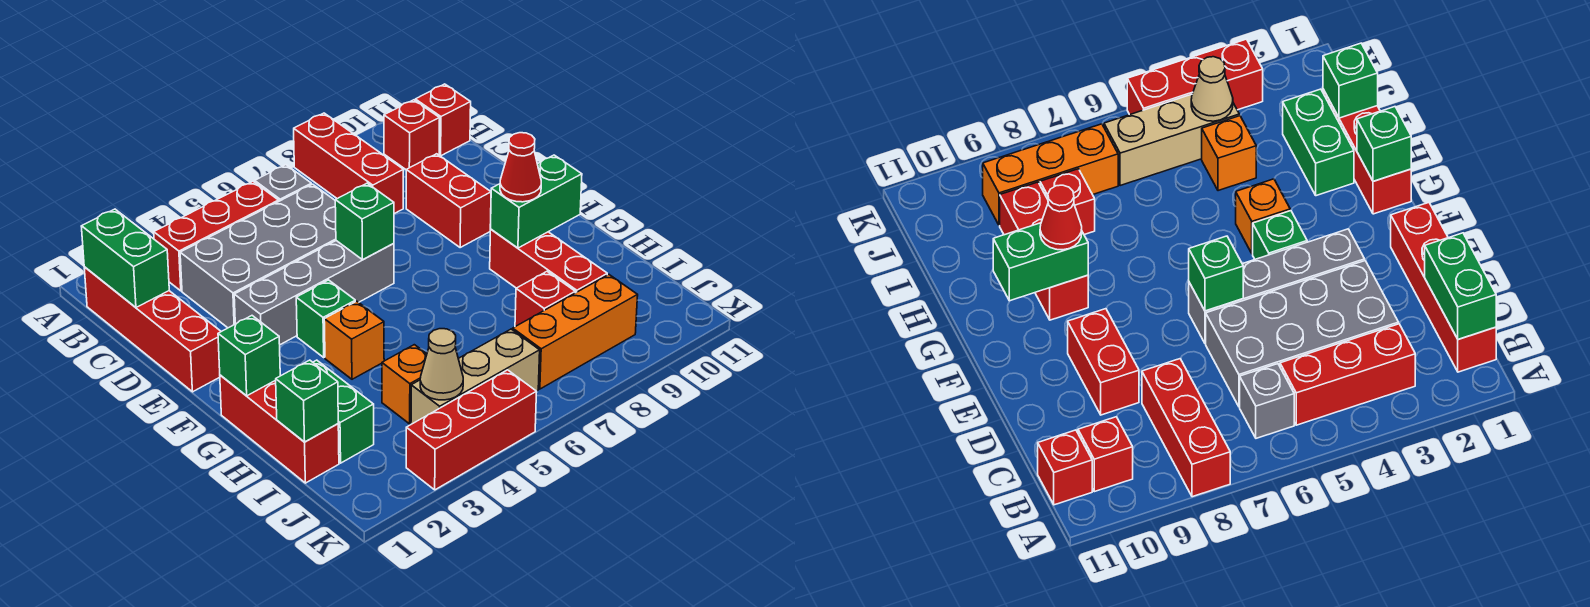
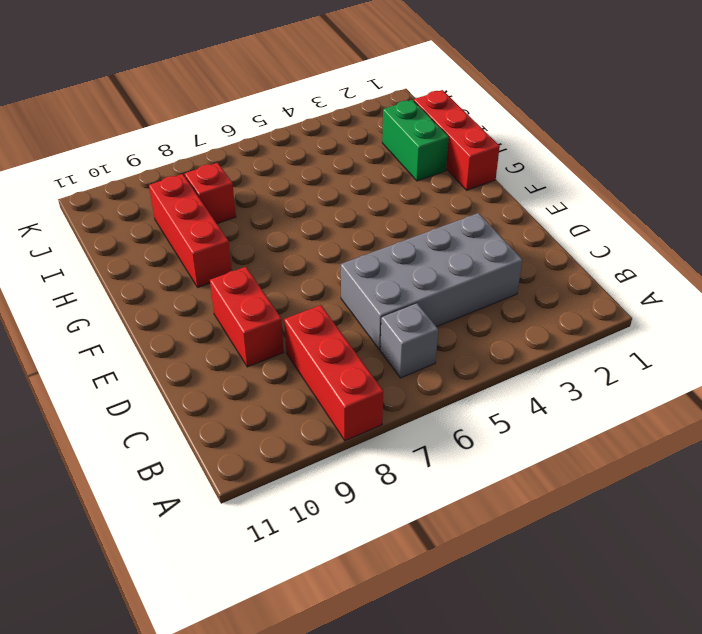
none -> red 1x4 brick [84,267,221,392]
none -> red 1x3 brick [154,182,279,291]
none -> red 1x1 brick [384,100,440,170]

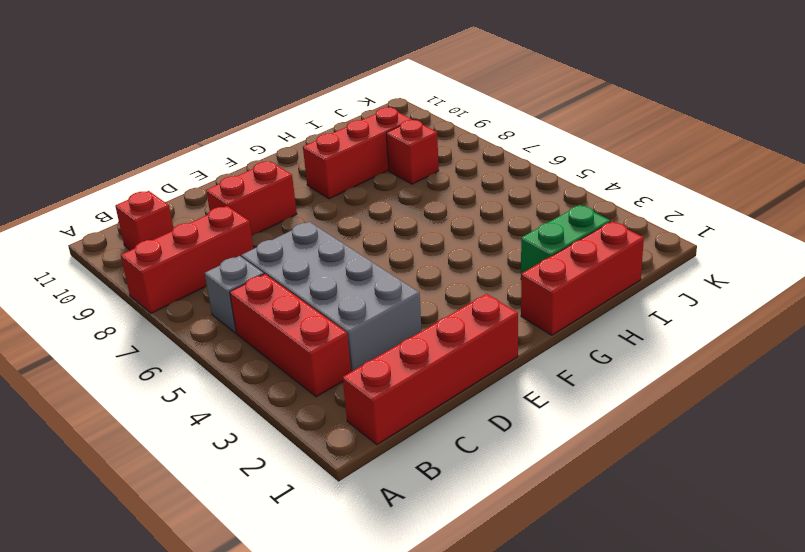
none -> red 1x1 brick [415,84,471,156]
none -> grey 1x4 brick [234,241,394,345]
none -> green 1x1 brick [296,280,355,357]

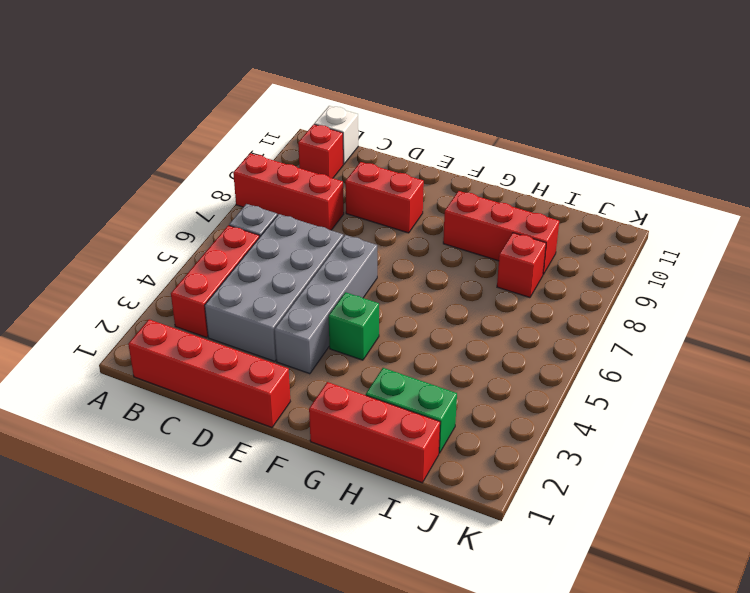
white 1x1 brick [314,106,358,164] -> red 1x1 brick [415,84,471,156]
none -> orange 1x1 brick [324,301,384,379]
none -> orange 1x1 brick [382,345,427,424]
none -> tan 1x3 brick [411,329,540,424]

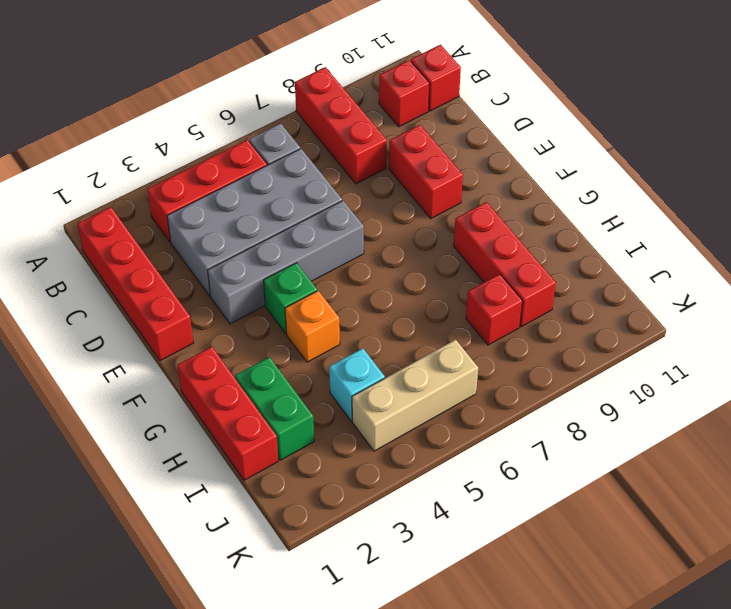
cyan 1x1 brick [329,348,385,421] -> orange 1x1 brick [382,345,427,424]
none -> orange 1x3 brick [513,275,638,389]
none -> red 1x3 brick [406,370,537,490]
none -> green 1x2 brick [81,209,169,307]

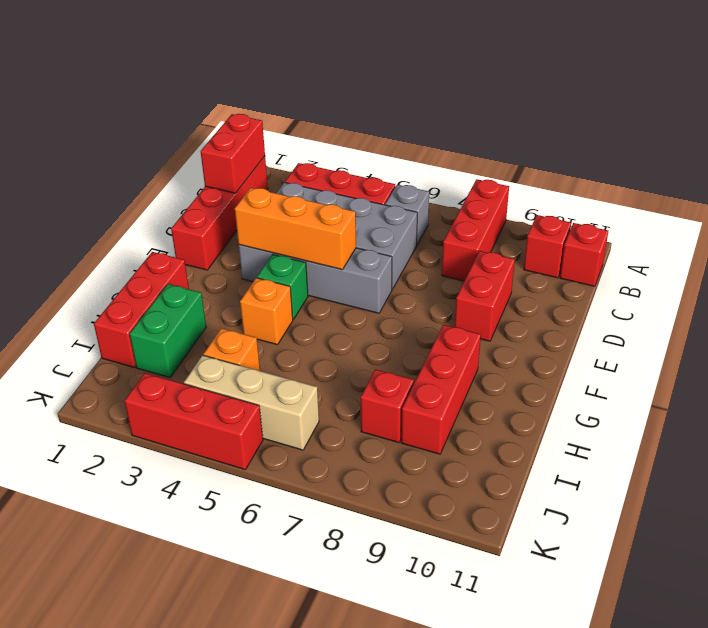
red 1x2 brick [201,114,265,193] -> green 1x2 brick [81,209,169,307]
orange 1x3 brick [235,188,356,270] -> orange 1x3 brick moved to [513,275,638,389]
none -> green 1x1 brick [335,183,394,260]
none -> green 1x1 brick [218,316,280,396]
none -> green 1x2 brick [491,155,582,248]

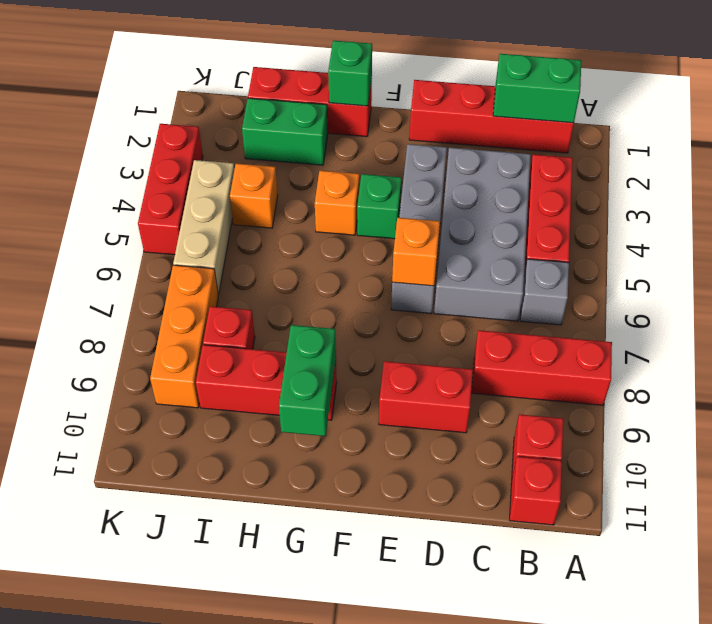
orange 1x1 brick [392,218,440,286] -> green 1x1 brick [335,183,394,260]
none -> green 1x1 brick [276,360,338,442]
none -> tan 1x1 cone [420,329,463,400]
none -> red 1x1 cone [500,133,541,202]

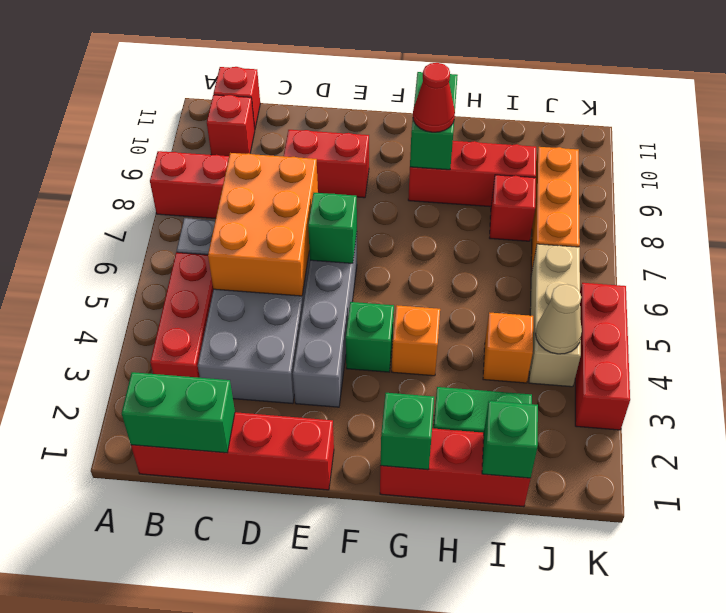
orange 2x3 brick [208,153,318,296] -> none

